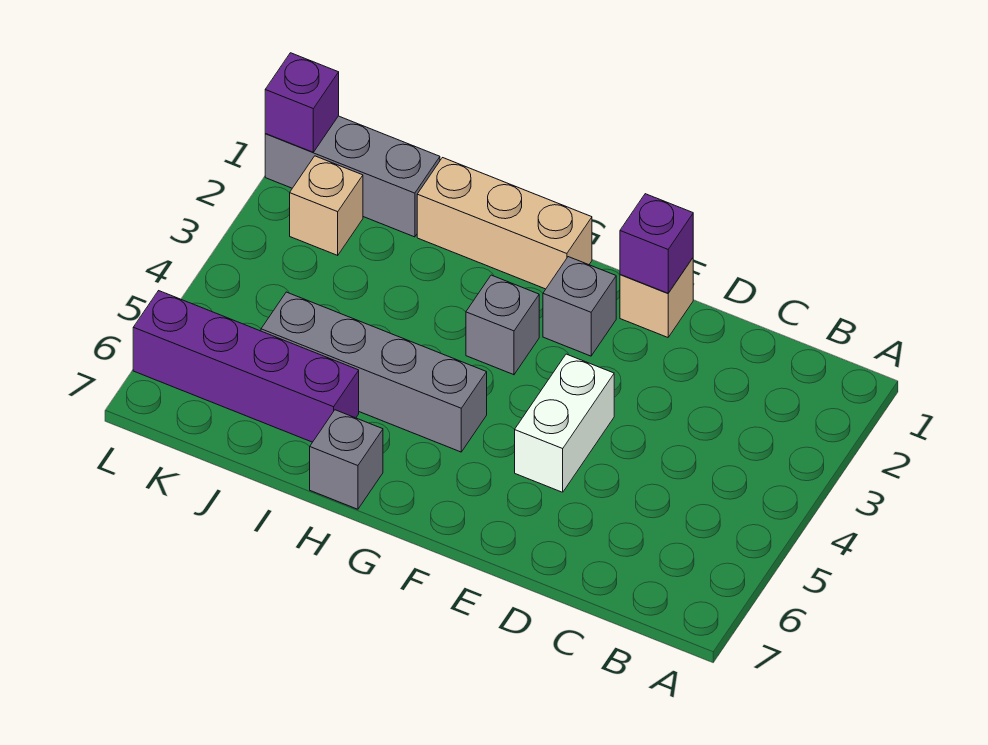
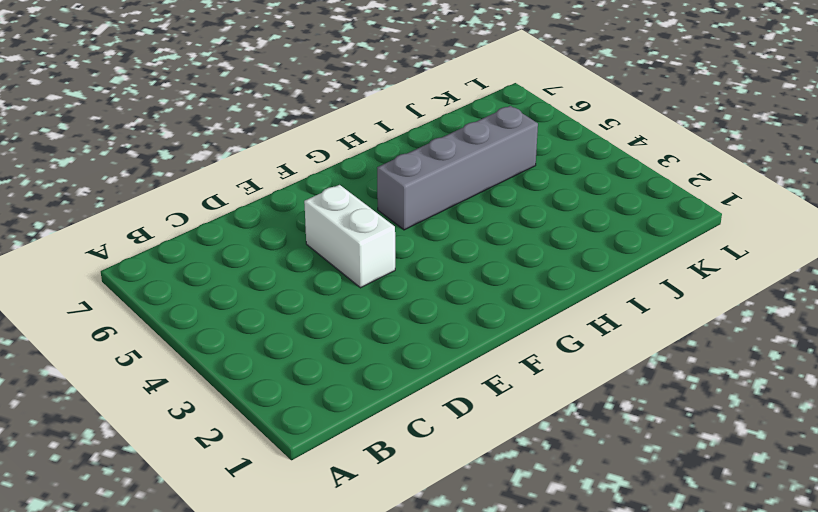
none -> tan 1x1 brick [620,258,693,337]
none -> grey 1x1 brick [543,257,616,356]
none -> tan 1x3 brick [417,158,592,289]

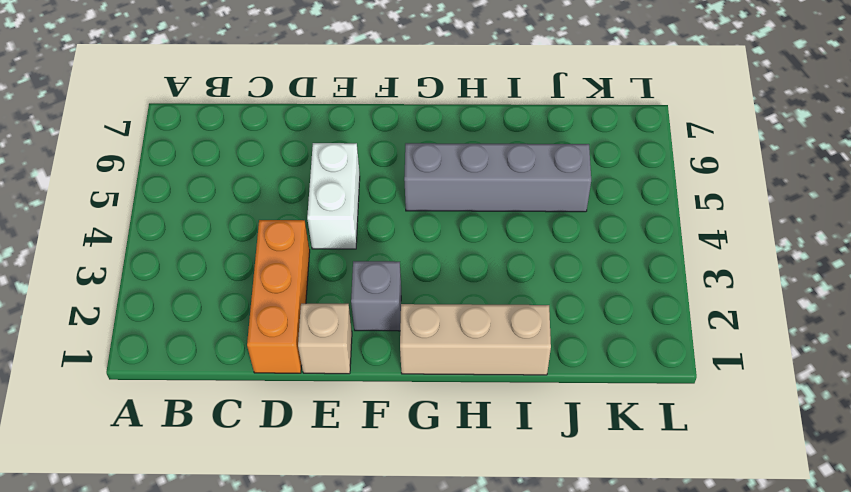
orange 1x3 brick [247,220,310,373] -> none
none -> grey 1x1 brick [466,275,539,375]
none -> grey 1x1 brick [310,410,383,509]
none -> purple 1x4 brick [133,291,359,442]

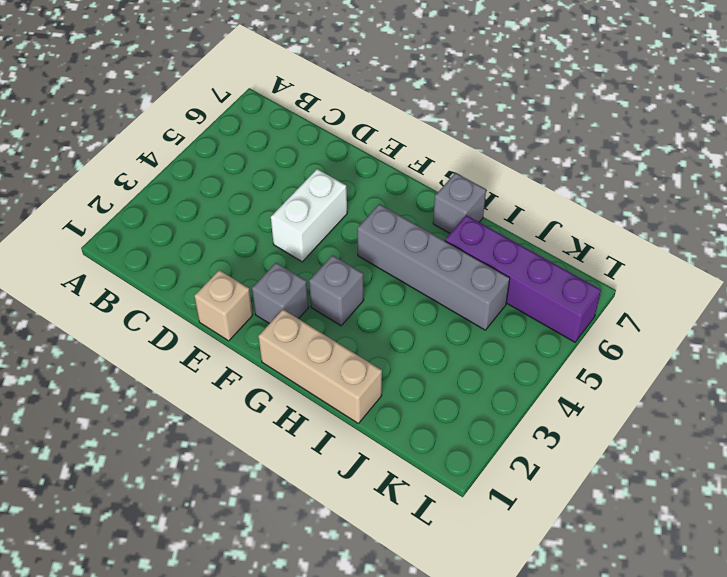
none -> grey 1x3 brick [265,116,440,237]
none -> tan 1x1 brick [290,156,363,255]
none -> purple 1x1 brick [620,194,693,293]

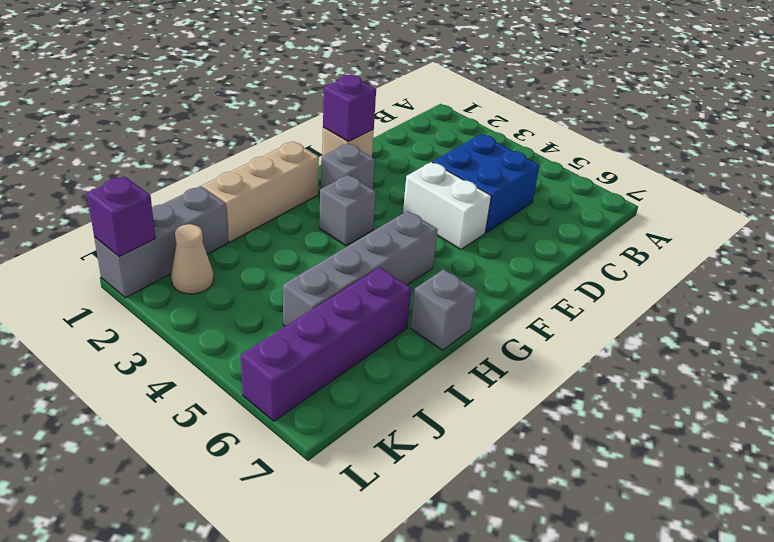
blue 2x2 brick [433,134,540,233] -> none
tan 1x1 cone [171,224,214,294] -> tan 1x1 brick [290,156,363,255]

